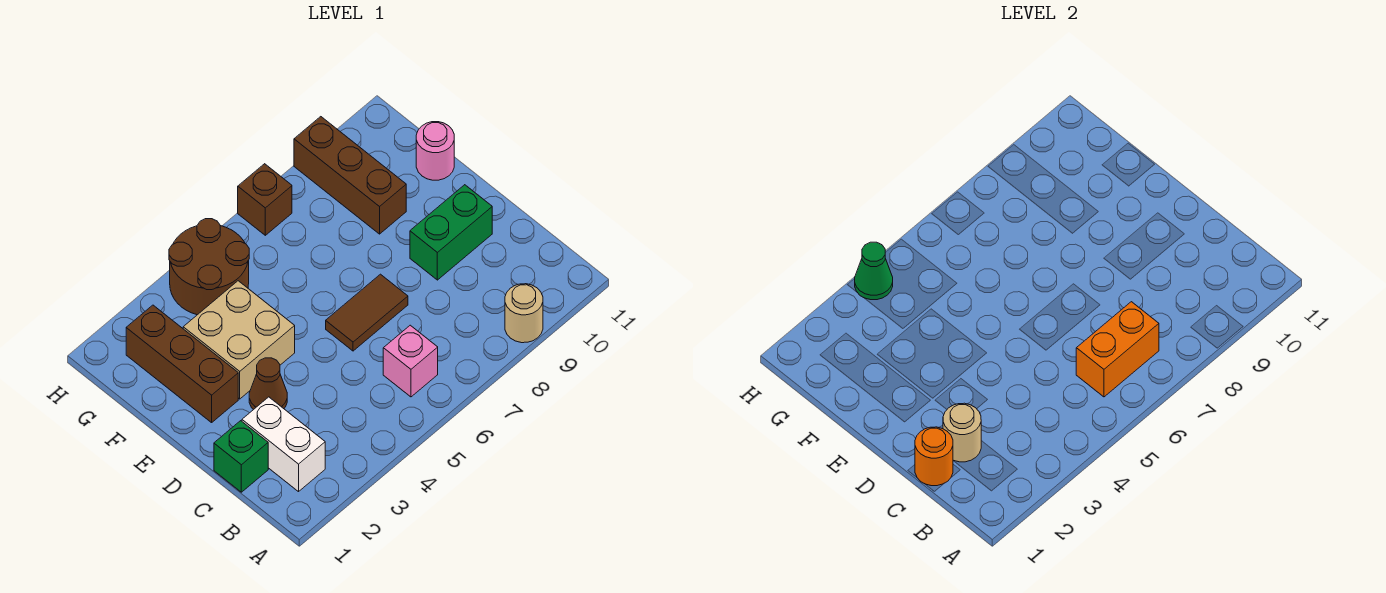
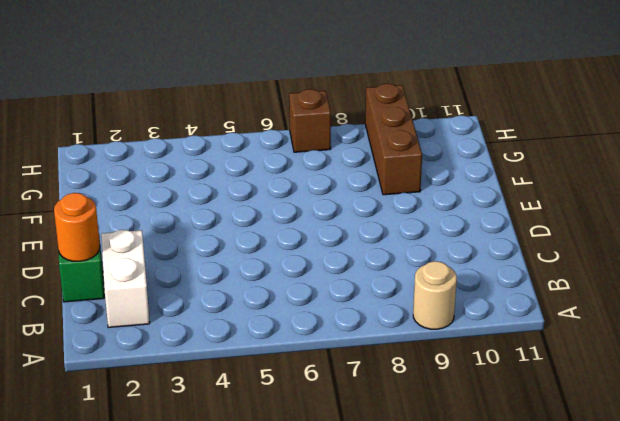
none -> pink 1x1 brick [383,325,438,397]
none -> brown 1x1 cone [249,358,287,410]
none -> brown 1x2 tile [326,274,408,351]

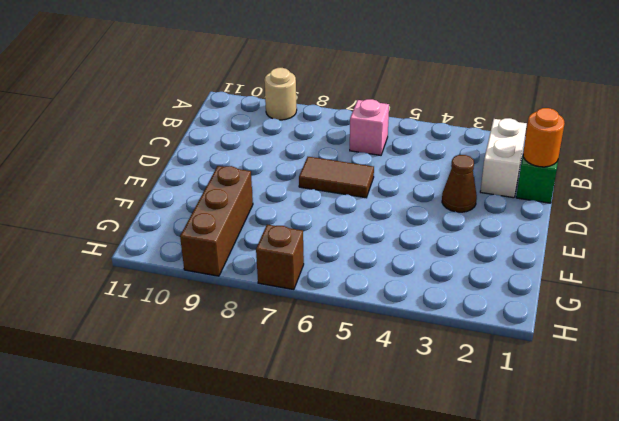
none -> green 1x2 brick [410,185,492,280]
none -> brown 1x3 brick [126,305,238,423]
none -> tan 2x2 brick [183,281,295,399]

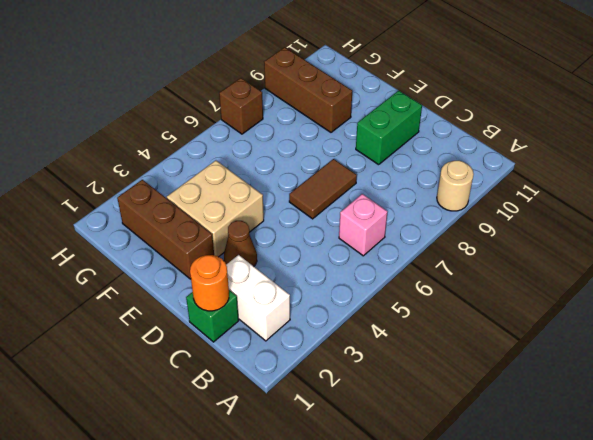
none -> pink 1x1 round brick [416,122,454,180]
none -> brown 2x2 round brick [169,219,249,315]
none -> orange 1x2 brick [1076,302,1159,397]

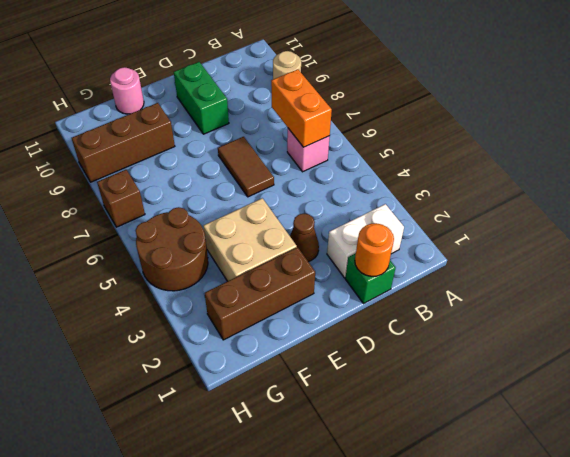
none -> tan 1x1 round brick [943,403,981,462]
none -> green 1x1 cone [855,242,893,300]

